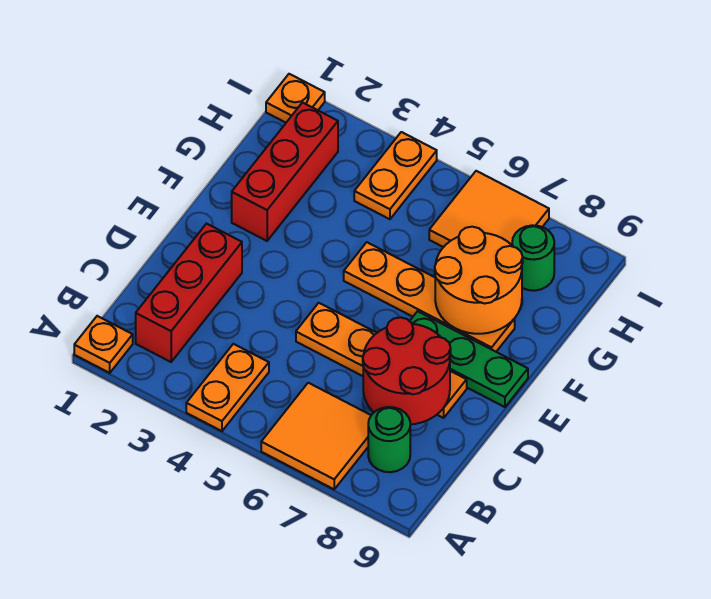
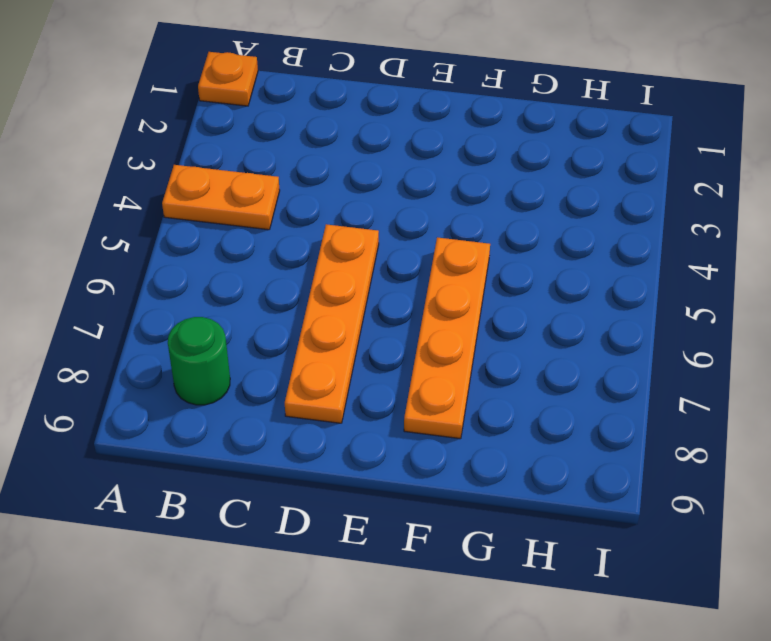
none -> orange 2x2 tile [261,383,371,489]
none -> red 1x3 brick [136,224,242,362]
none -> green 1x3 plate [410,311,528,407]

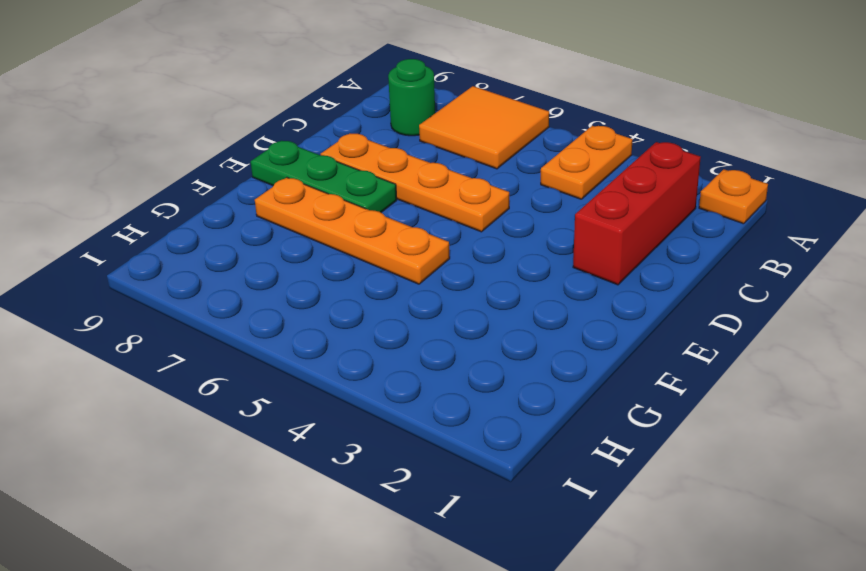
none -> red 1x3 brick [232,103,338,241]
none -> orange 1x2 plate [354,132,437,219]
none -> orange 2x2 tile [429,171,549,247]

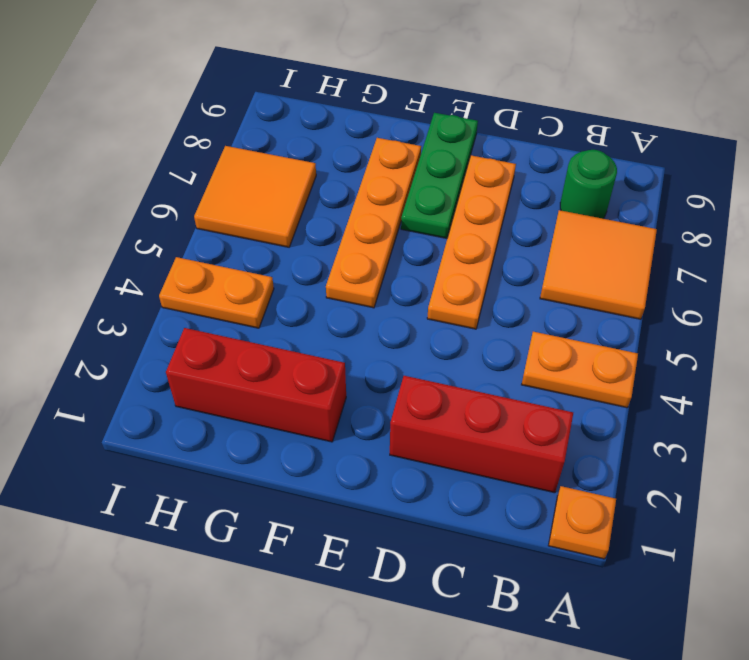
none -> green 1x1 round brick [512,225,554,291]
none -> orange 1x1 plate [266,74,325,123]
none -> red 2x2 round brick [363,317,451,424]

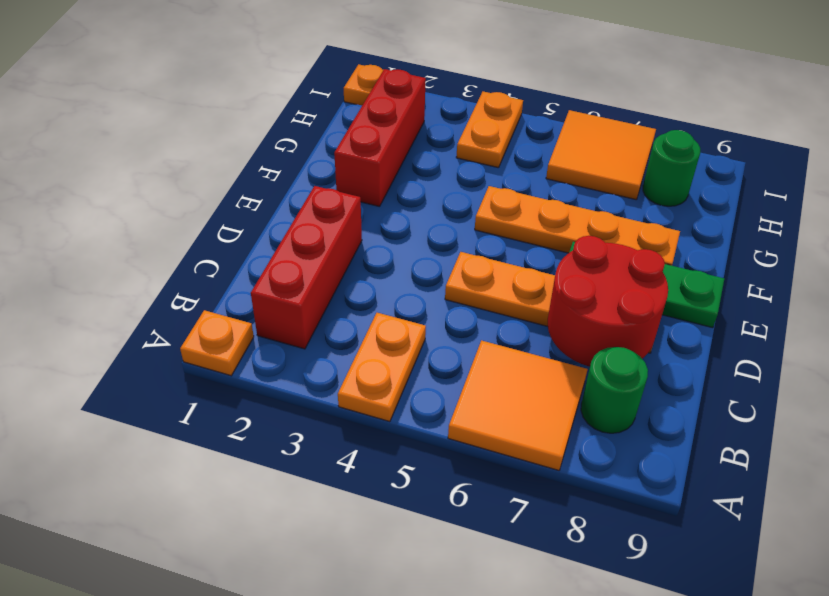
none -> orange 2x2 round brick [435,227,523,334]

